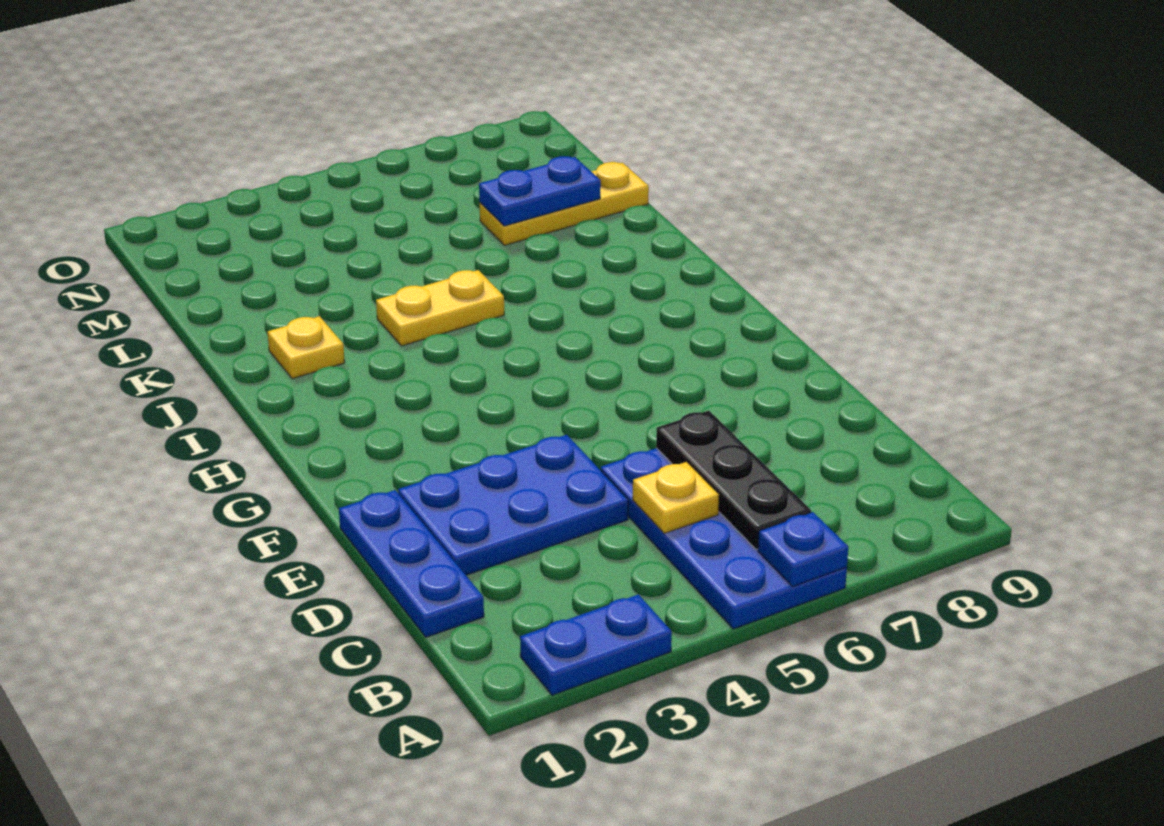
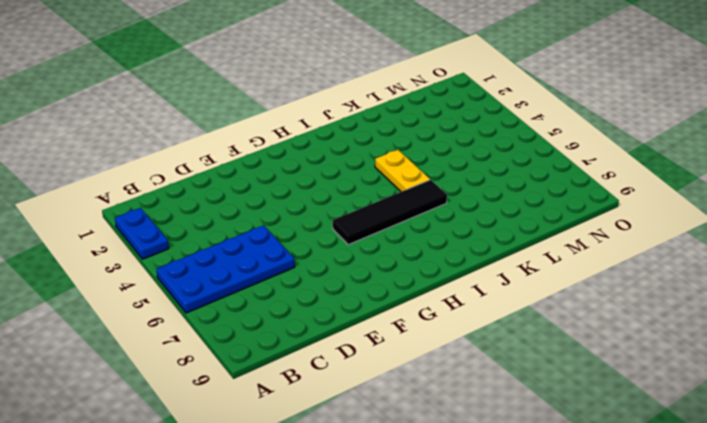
black 1x4 tile [333,180,447,245] -> none
none -> blue 1x3 plate [339,490,484,637]
none -> blue 2x3 plate [398,435,628,575]

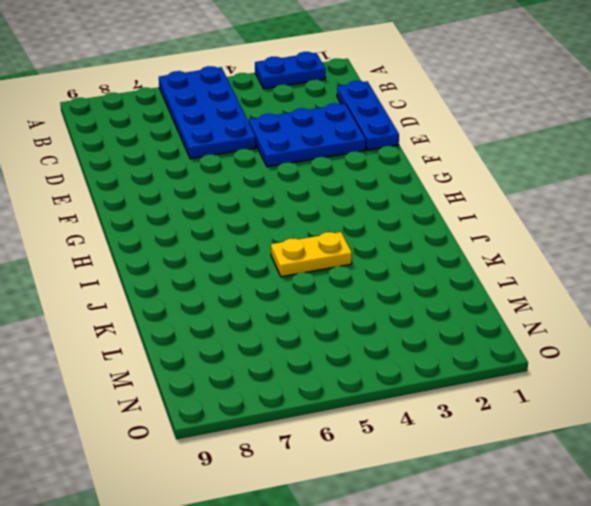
none -> yellow 1x1 plate [268,316,345,379]
none -> yellow 1x3 plate [480,162,649,245]

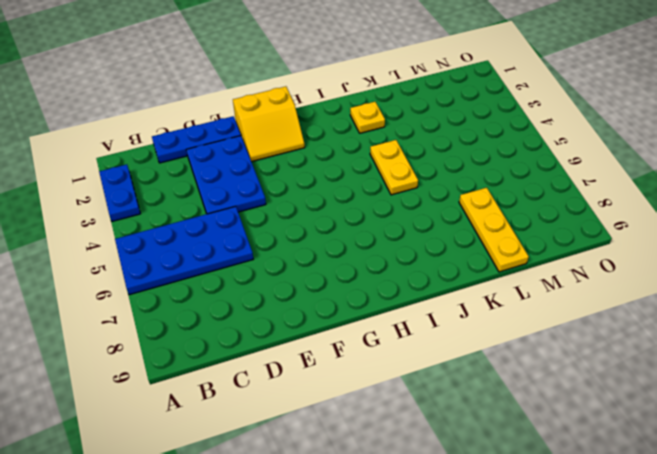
yellow 2x2 slope [233,86,305,162] -> none
none -> blue 1x1 plate [758,512,848,586]
none -> black 1x3 plate [656,411,811,550]

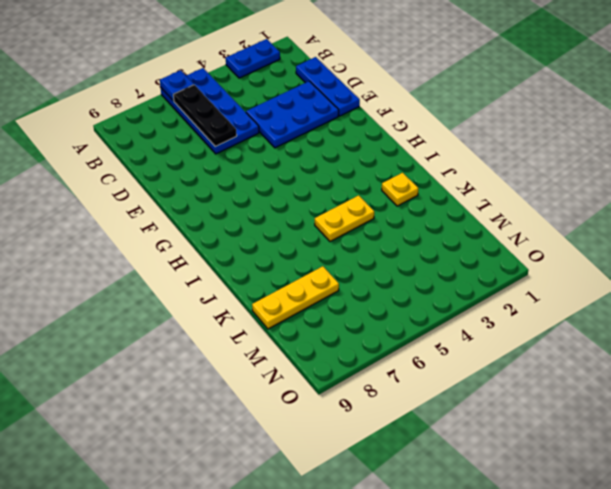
none -> yellow 1x1 plate [633,462,719,533]
none -> blue 1x2 plate [479,156,601,226]

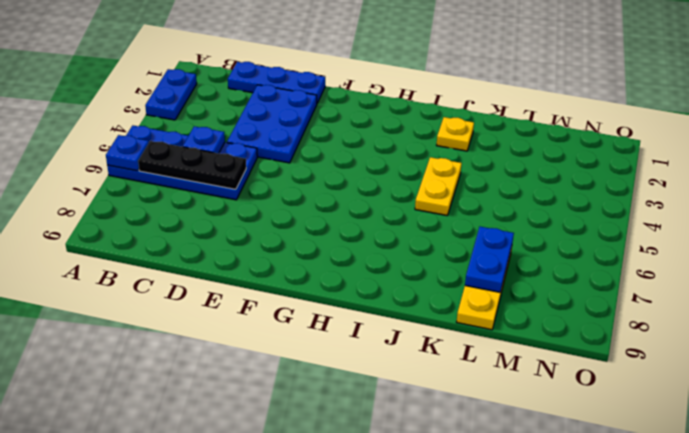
blue 1x1 plate [183,126,225,153] -> yellow 1x1 plate [633,462,719,533]

